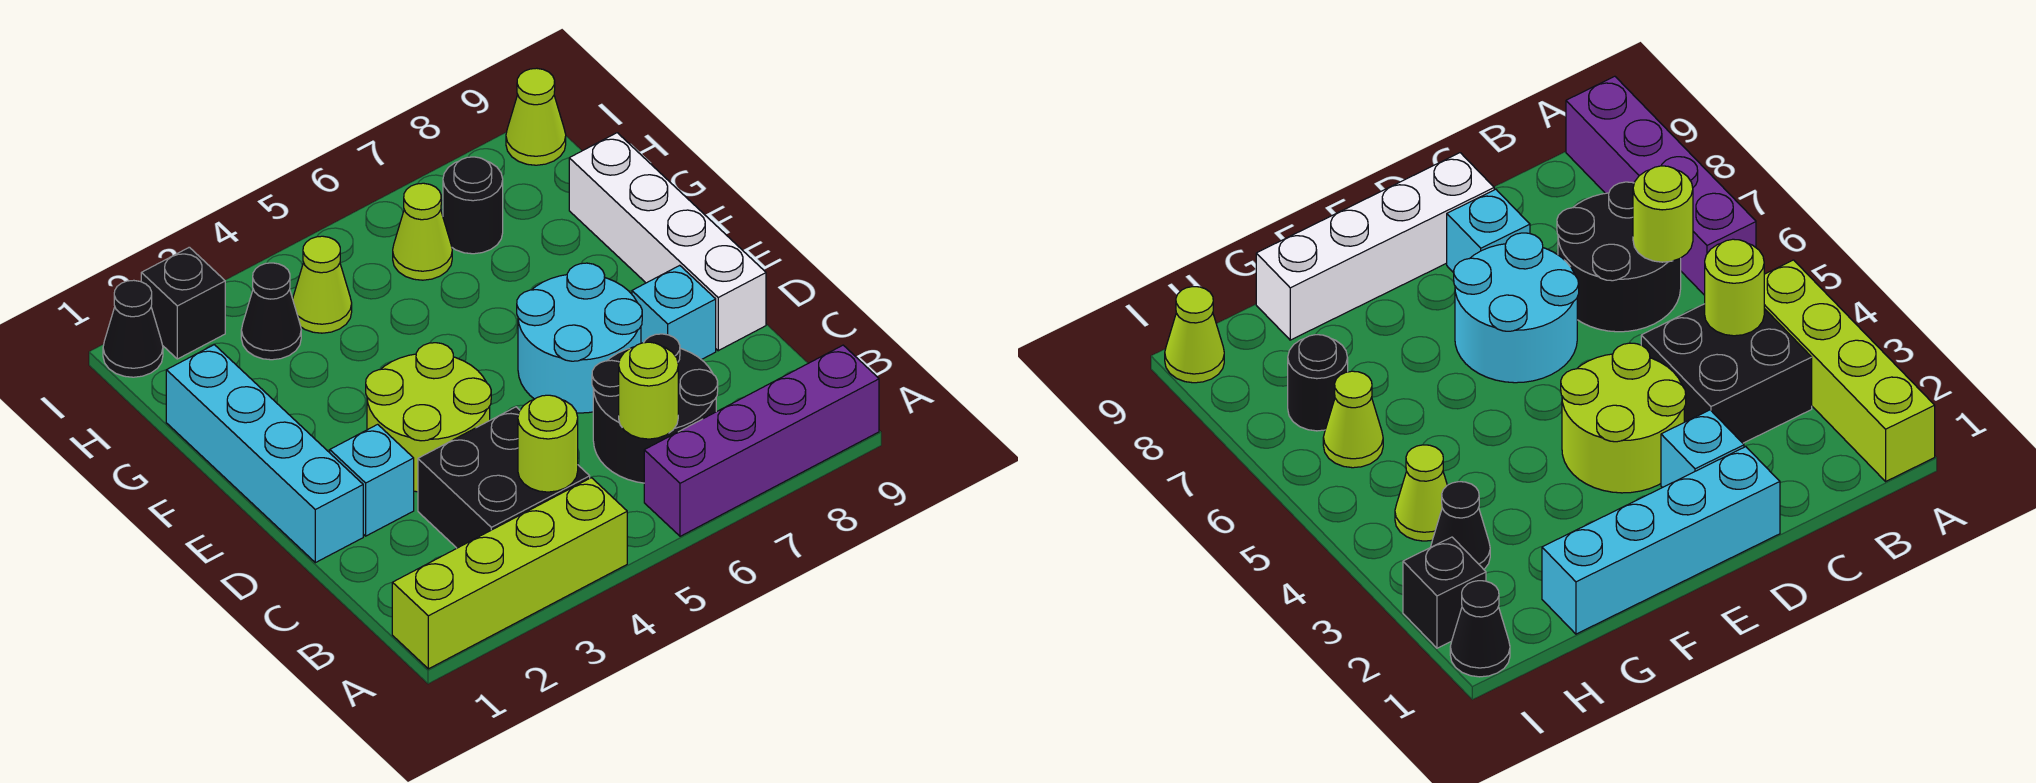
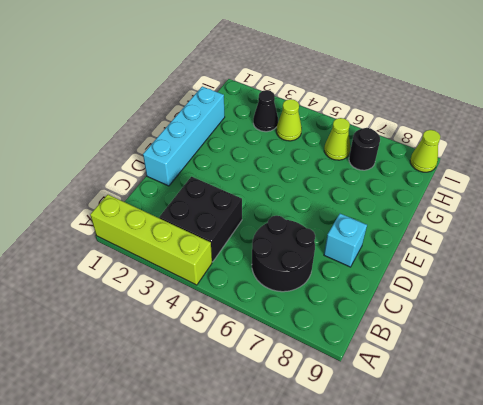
none -> purple 1x4 brick [644,345,879,536]
none -> cyan 1x1 brick [330,424,414,536]
none -> lime 2x2 round brick [366,343,491,492]

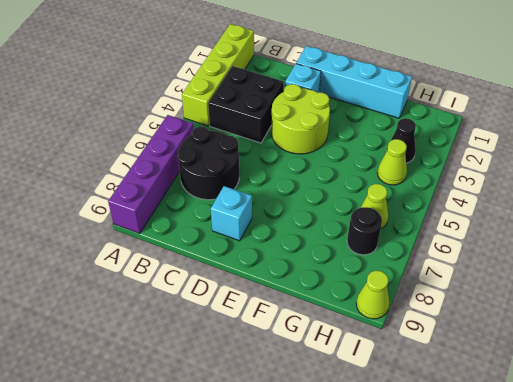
none -> cyan 2x2 round brick [517,263,642,413]
none -> white 1x4 brick [569,133,766,351]
none -> black 1x1 cone [103,280,163,377]

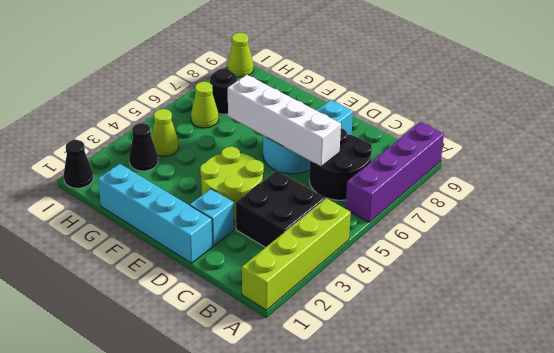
white 1x4 brick [228,75,341,167] -> white 1x4 brick moved to [569,133,766,351]
none -> black 1x1 brick [141,247,225,359]
none -> lime 1x1 round brick [518,395,578,492]
none -> lime 1x1 round brick [619,342,678,439]

